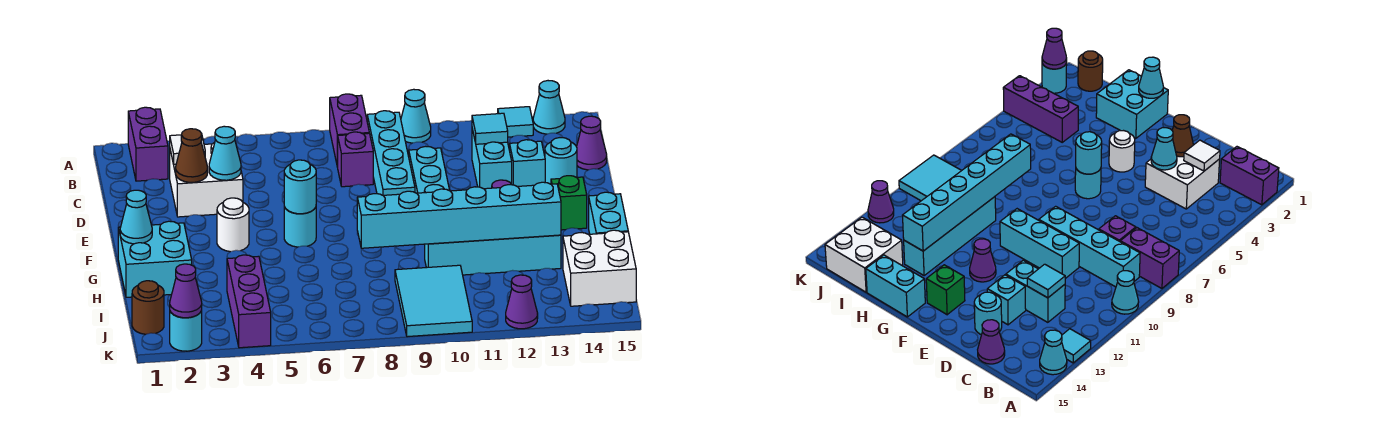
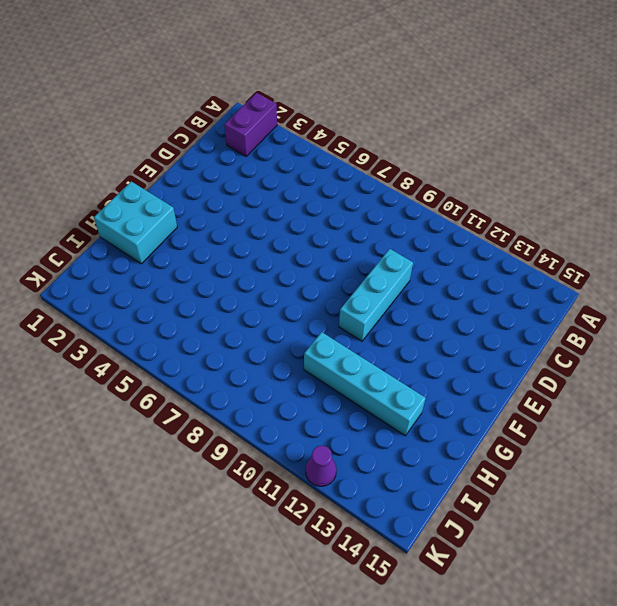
none -> purple 1x2 brick [330,94,369,167]
none -> cyan 1x1 cone [401,89,431,143]
none -> cyan 1x1 tile [498,107,533,137]
none -> cyan 1x1 cone [533,81,565,134]

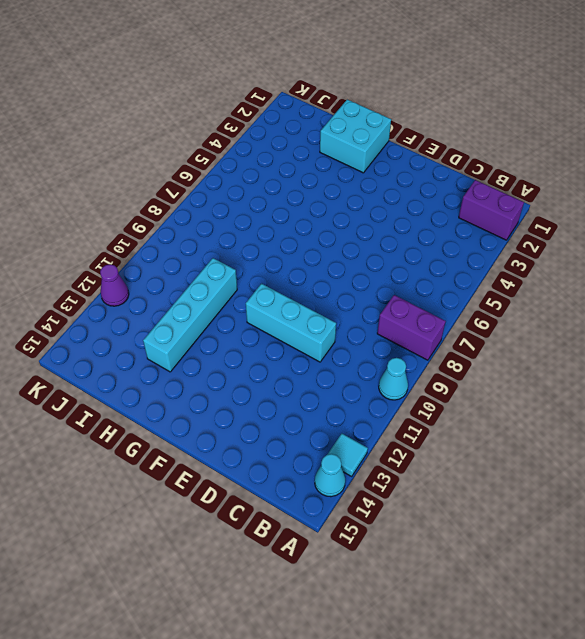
none -> cyan 1x4 brick [367,111,415,195]
none -> white 2x2 brick [170,143,243,217]
none -> purple 1x1 brick [338,132,373,187]
none -> cyan 1x2 brick [472,129,512,189]

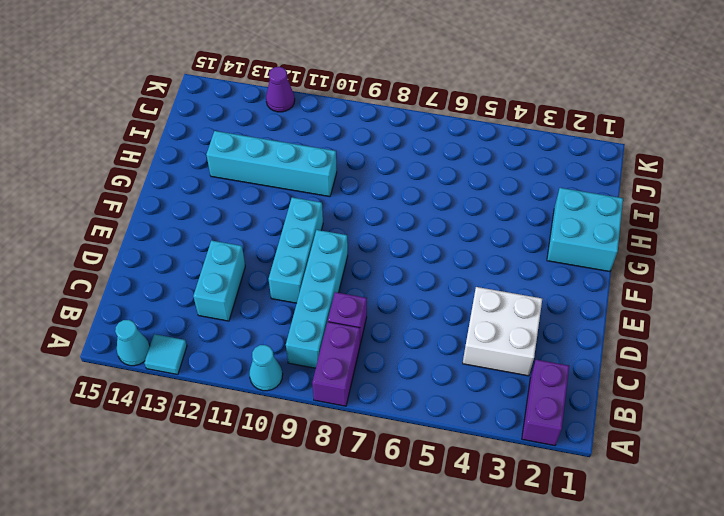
none -> purple 1x1 cone [577,116,607,170]
none -> cyan 1x1 brick [510,140,545,186]
none -> cyan 1x1 round brick [545,138,577,184]
none -> white 1x1 round brick [217,198,249,252]

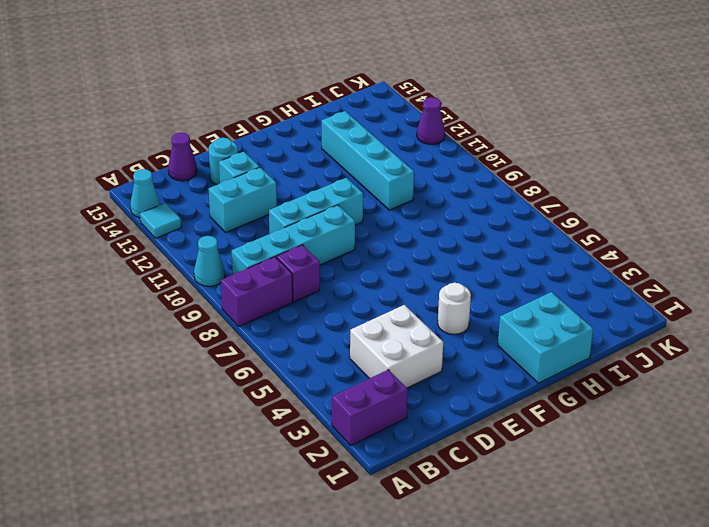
none -> cyan 1x1 round brick [284,207,316,247]
none -> purple 1x1 cone [970,239,996,282]
none -> green 1x1 brick [551,176,587,230]
none -> cyan 1x2 brick [589,192,628,234]

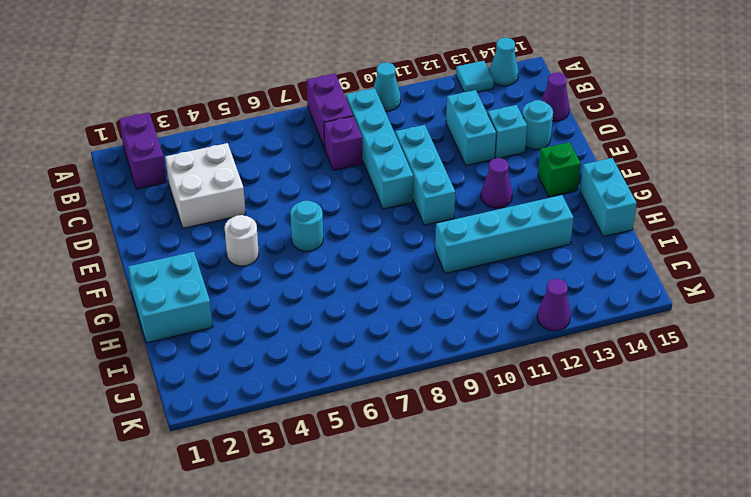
none -> purple 1x3 brick [227,255,271,348]
none -> cyan 2x3 tile [395,265,472,337]
none -> white 2x2 brick [563,230,636,306]
none -> brown 1x1 round brick [132,281,164,334]

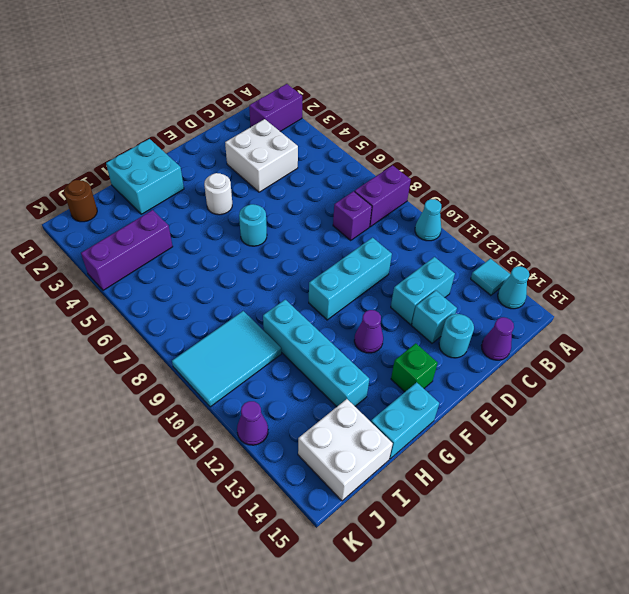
none -> cyan 1x4 brick [367,111,415,195]
none -> cyan 1x1 round brick [170,311,202,351]
none -> white 1x1 tile [170,135,205,164]
none -> cyan 1x1 tile [472,113,508,144]

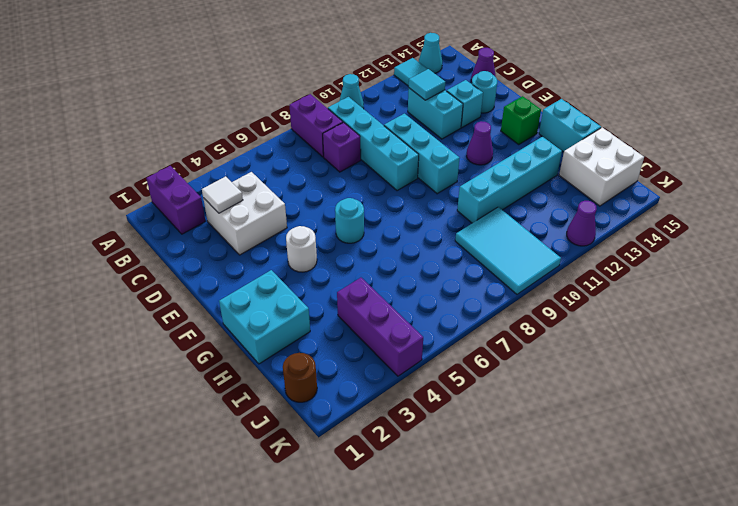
none -> cyan 1x1 round brick [170,311,202,351]
none -> brown 1x1 cone [176,129,208,182]
none -> cyan 1x1 cone [209,126,241,180]
none -> cyan 1x1 round brick [284,160,316,214]

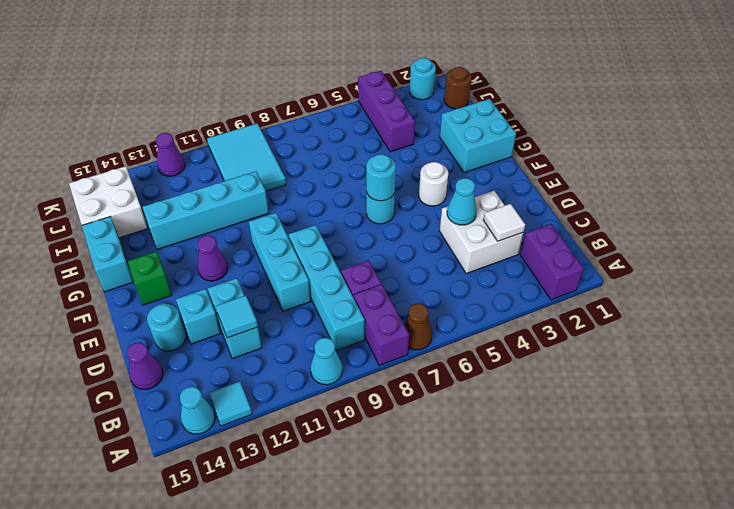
brown 1x1 cone [404,303,432,350] -> brown 1x1 cone moved to [176,129,208,182]
none -> cyan 1x1 cone [120,190,152,244]
none -> cyan 1x6 brick [357,182,561,248]
none -> purple 1x1 cone [170,264,202,318]

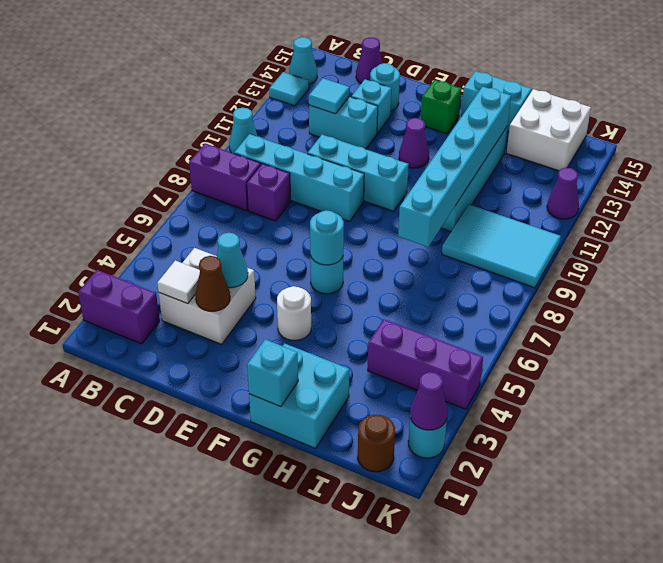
cyan 1x1 brick [247,339,298,407] -> cyan 1x1 cone [120,190,152,244]

